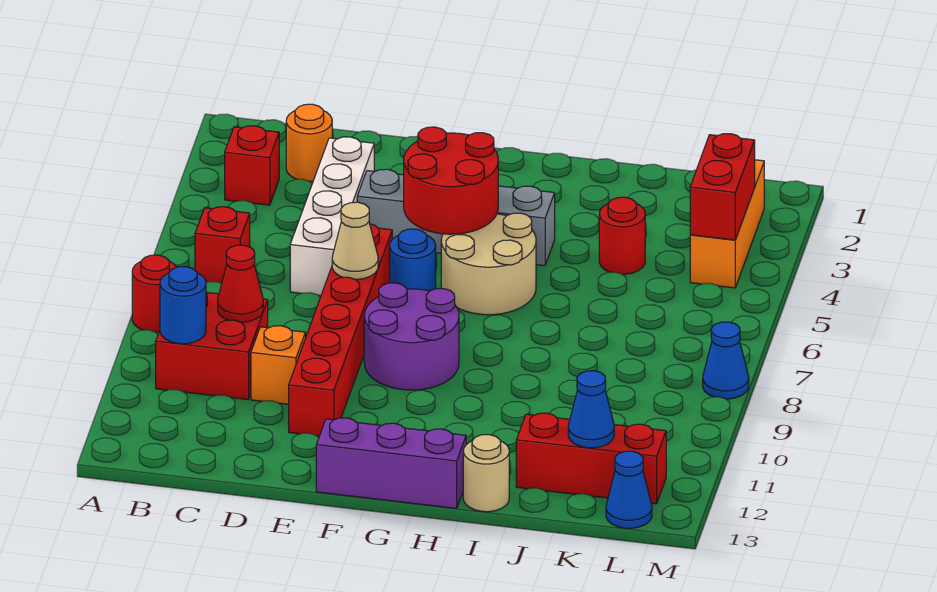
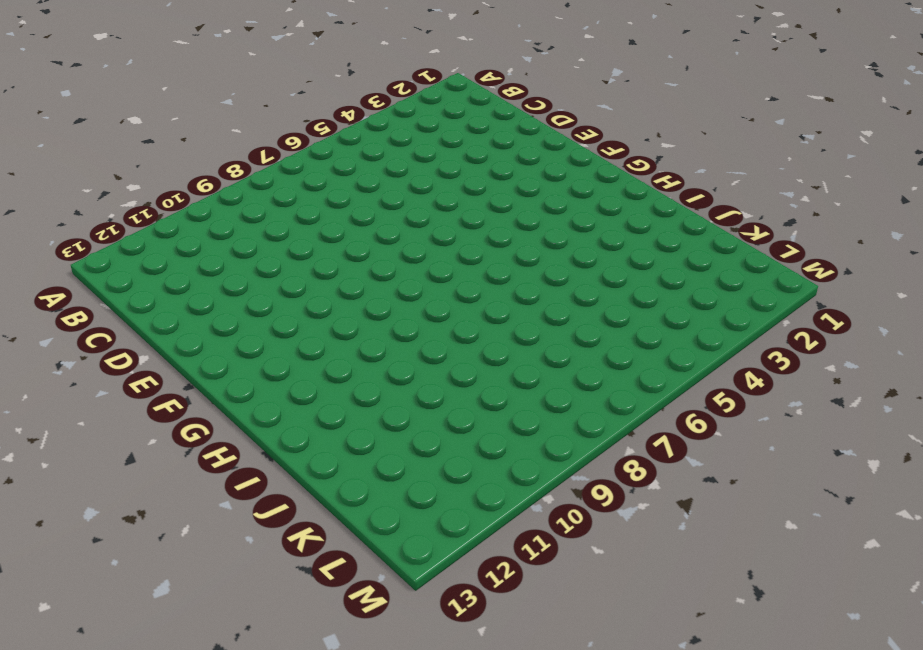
none -> red 1x1 round brick [132,255,177,332]
none -> red 1x1 brick [225,126,279,205]
none -> red 1x1 brick [195,207,250,283]

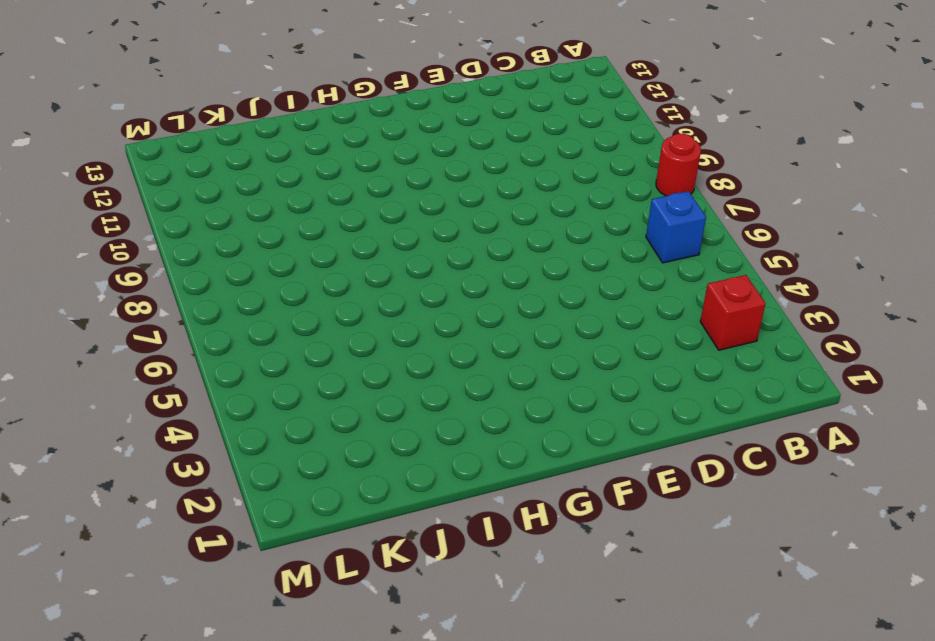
blue 1x1 brick [646,191,706,263] -> red 1x1 brick [195,207,250,283]
none -> red 2x2 brick [156,292,268,400]
none -> orange 1x1 round brick [286,104,332,181]
none -> white 1x4 brick [290,137,374,296]

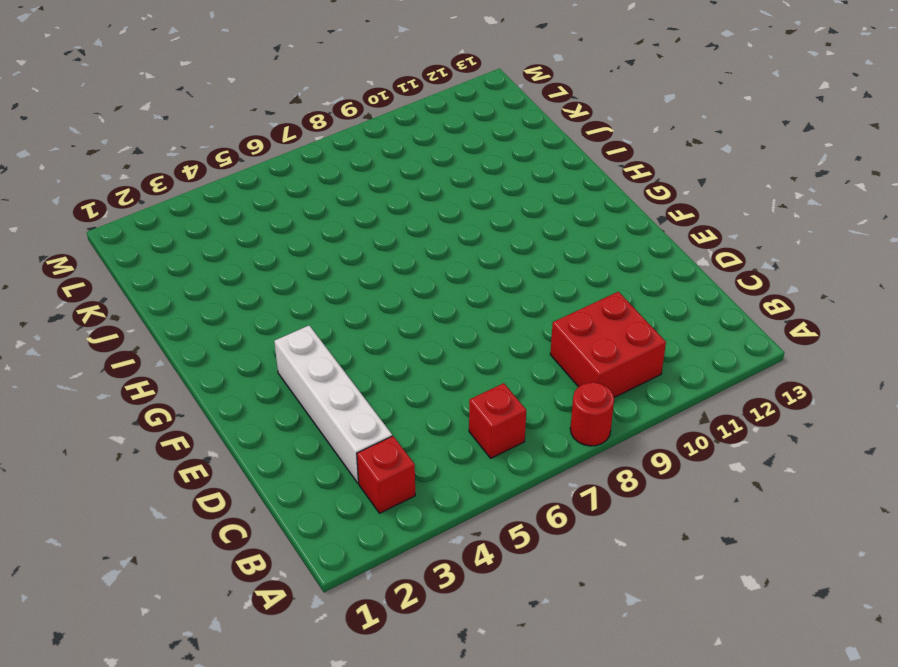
white 1x4 brick [274,326,392,483] -> white 1x4 brick turned to [290,137,374,296]
none -> orange 1x1 round brick [286,104,332,181]
none -> orange 1x1 brick [251,326,306,404]
none -> grey 1x4 brick [357,169,555,266]

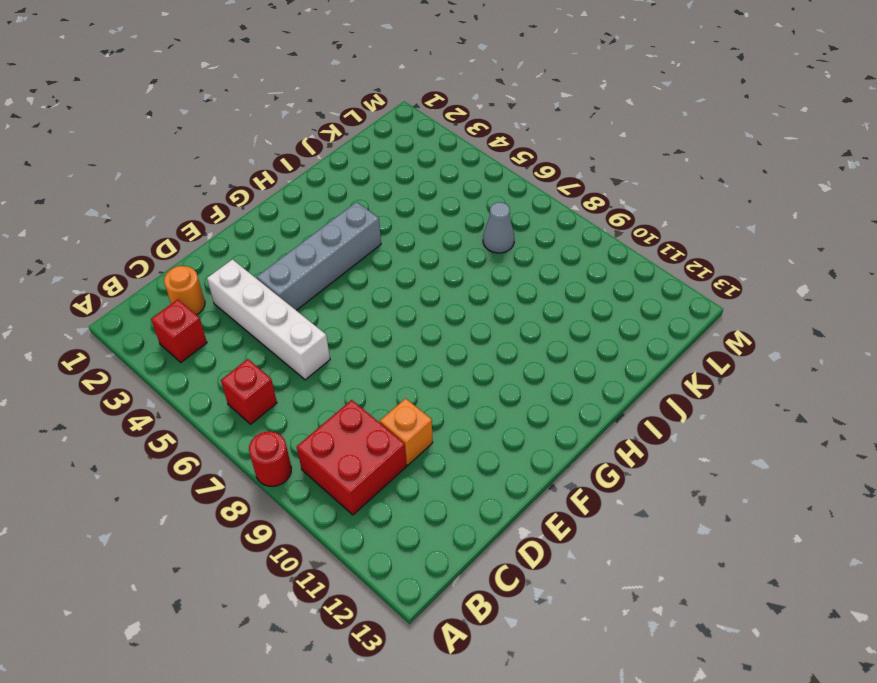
grey 1x1 cone [483,202,514,253] -> none
none -> red 1x6 brick [289,224,392,436]
none -> blue 1x1 round brick [390,229,436,291]
none -> purple 2x2 round brick [364,283,459,390]

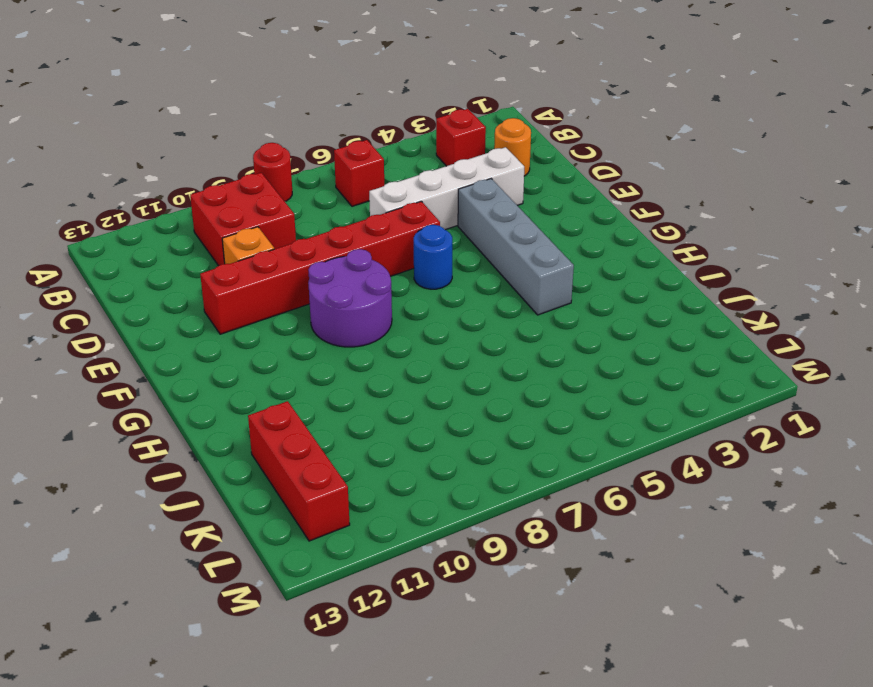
none -> purple 1x3 brick [316,418,466,508]
none -> tan 2x2 round brick [441,213,536,315]
none -> tan 1x1 round brick [463,435,509,512]

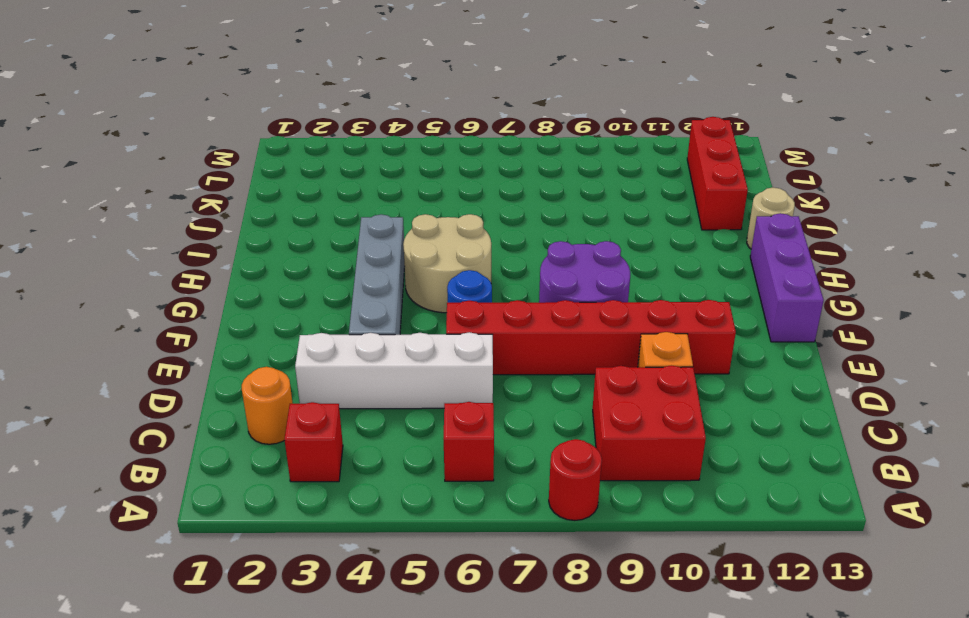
none -> red 1x1 round brick [599,197,645,274]
none -> orange 1x3 brick [690,160,764,288]
none -> blue 1x1 cone [606,451,652,528]

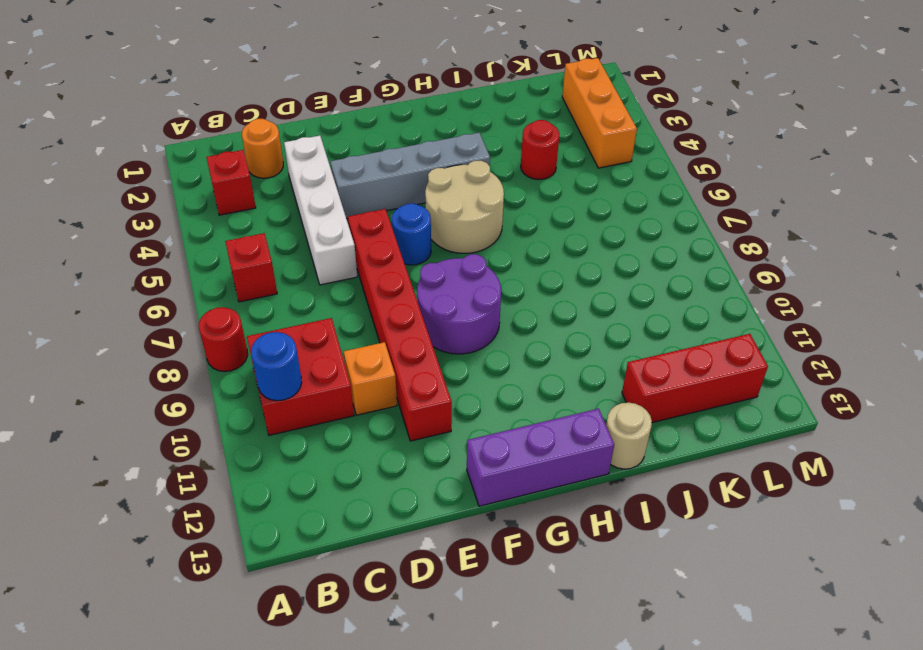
none -> blue 1x1 cone [606,451,652,528]
none -> blue 1x1 cone [703,322,749,399]
none -> red 1x1 cone [218,245,263,322]

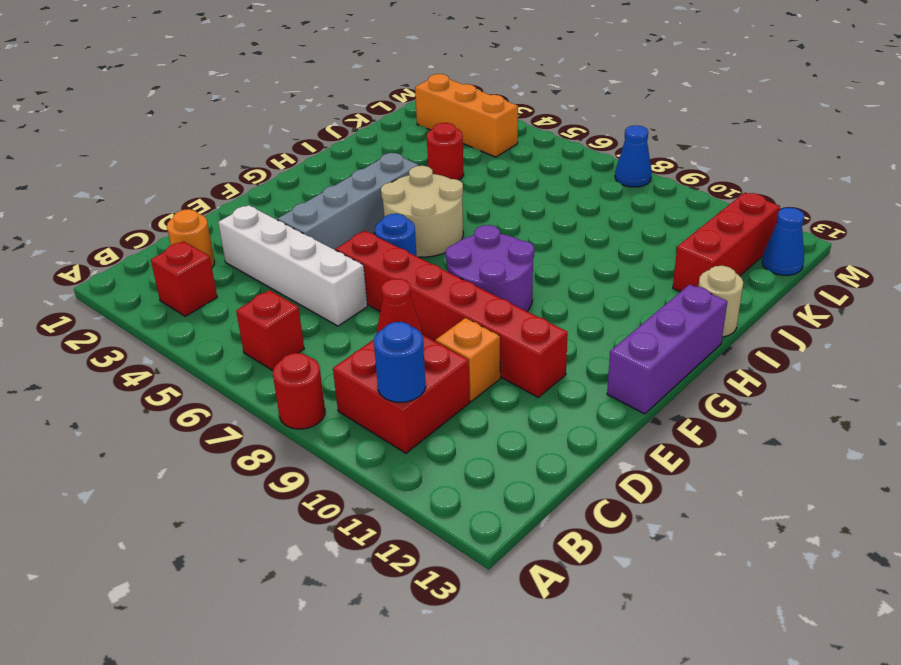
none -> tan 1x1 cone [332,202,378,279]
none -> red 2x2 round brick [404,127,498,234]
none -> blue 1x1 cone [568,371,614,448]

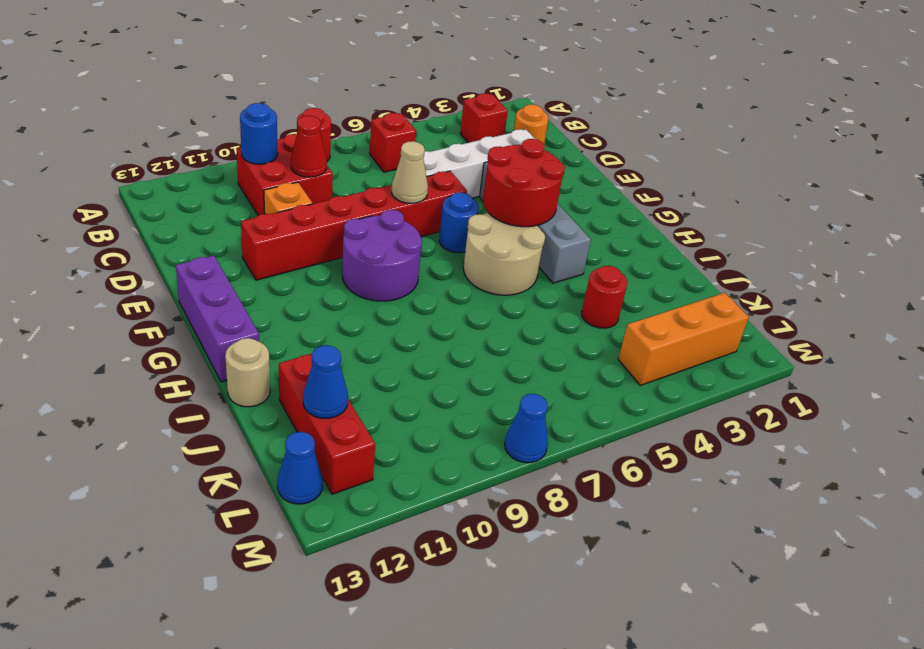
none -> red 1x2 brick [690,134,755,240]

